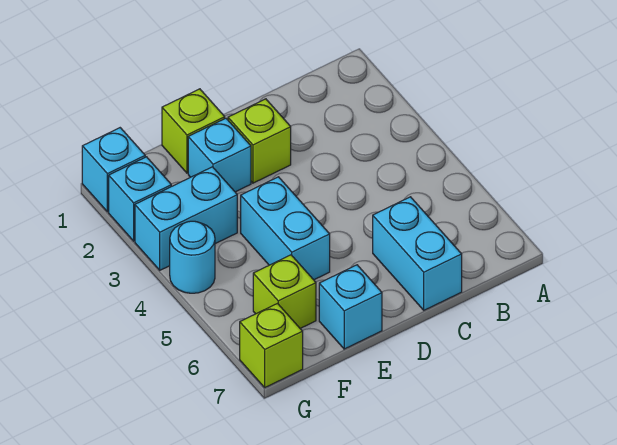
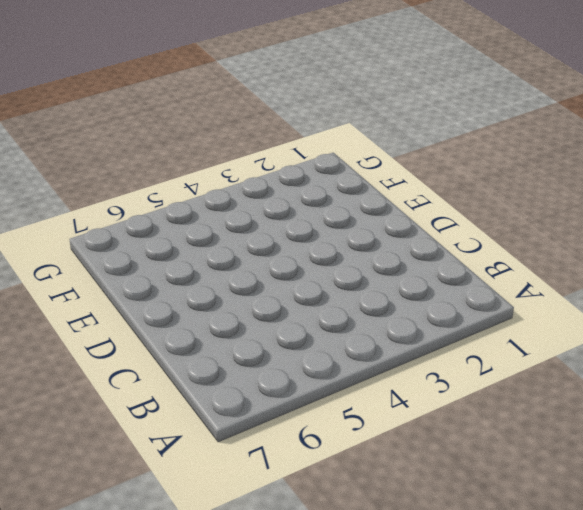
none -> cyan 1x2 brick [373,197,462,310]
none -> lime 1x1 brick [228,99,291,183]
none -> lime 1x1 brick [162,89,225,173]

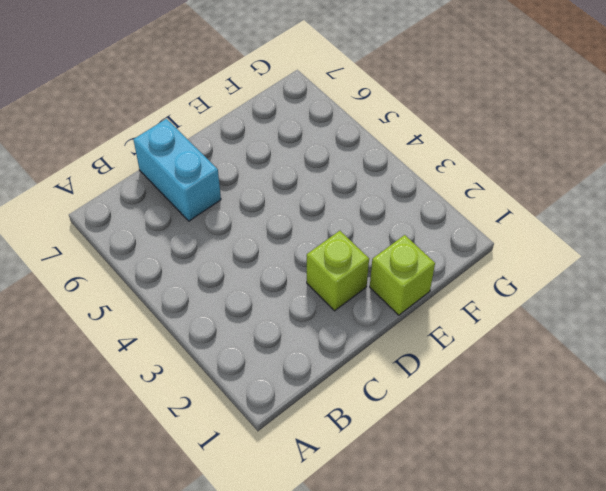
none -> cyan 1x1 brick [188,118,251,192]
none -> cyan 1x2 brick [241,177,330,280]
none -> cyan 1x1 brick [319,265,382,349]

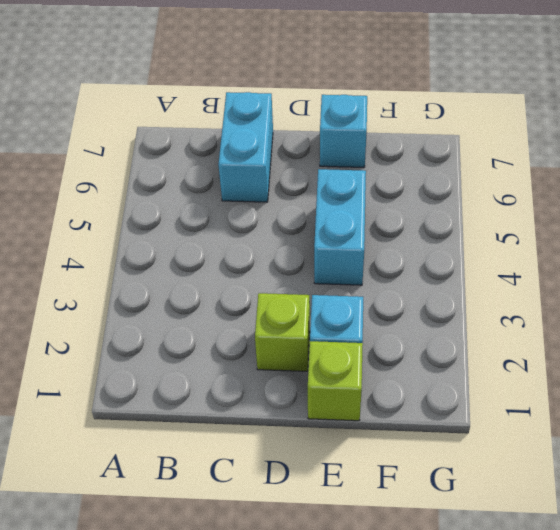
none -> cyan 1x2 brick [135,167,237,270]
none -> lime 1x1 brick [253,255,316,328]
none -> cyan 1x1 brick [82,128,145,212]

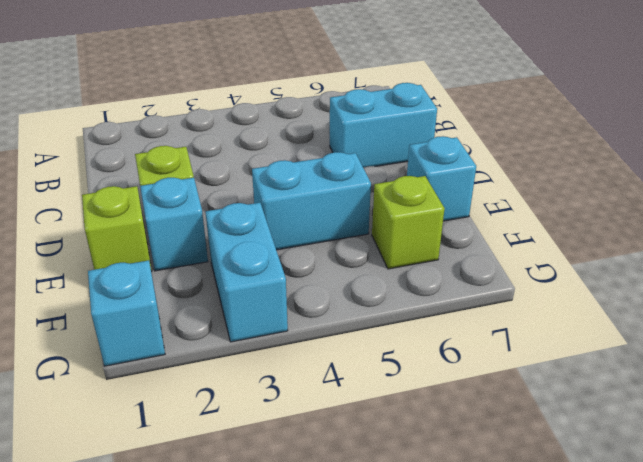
none -> cyan 1x1 brick [109,157,171,241]
none -> cyan 1x1 round brick [170,221,215,293]
none -> lime 1x1 brick [240,304,303,387]

